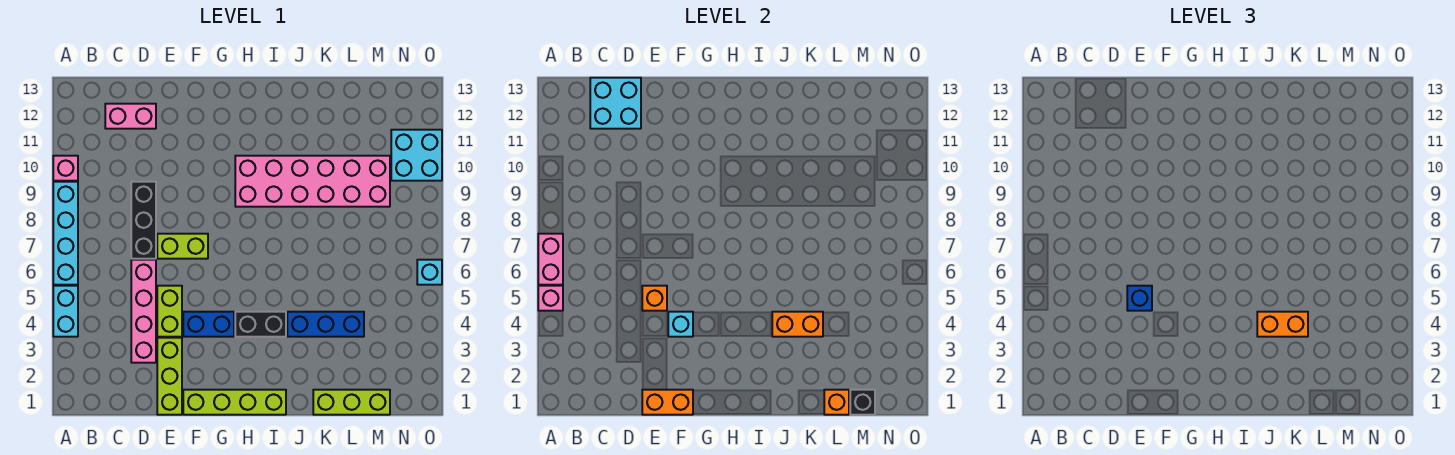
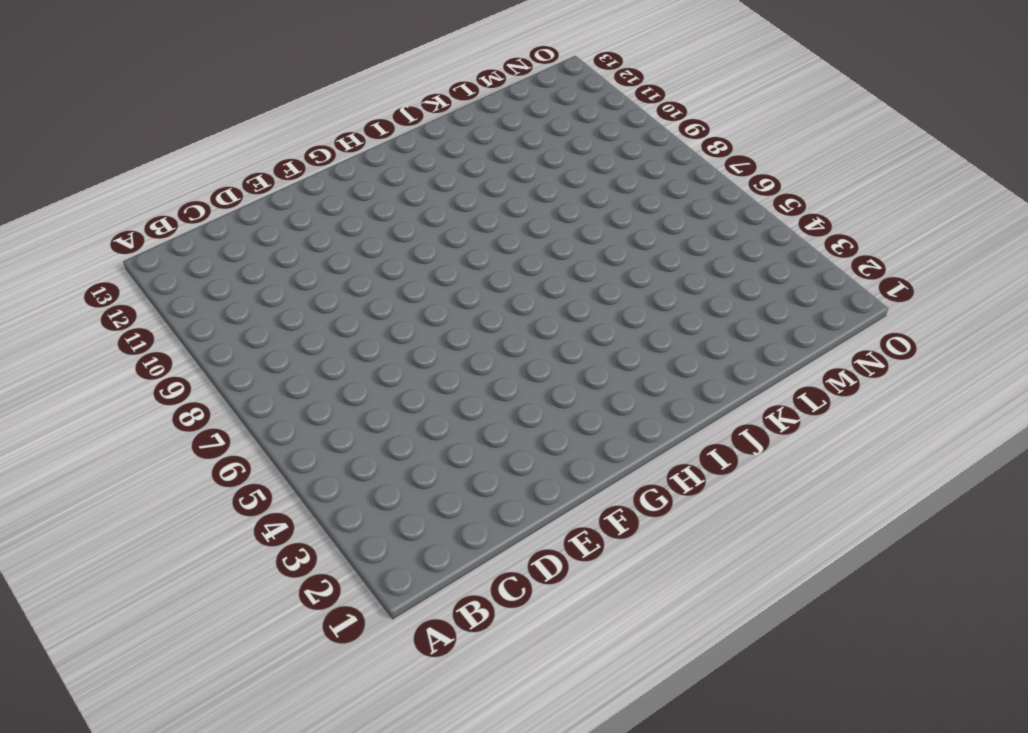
none -> cyan 1x2 brick [53,286,78,337]
none -> cyan 1x4 brick [53,182,78,285]
none -> pink 1x1 brick [53,156,78,181]

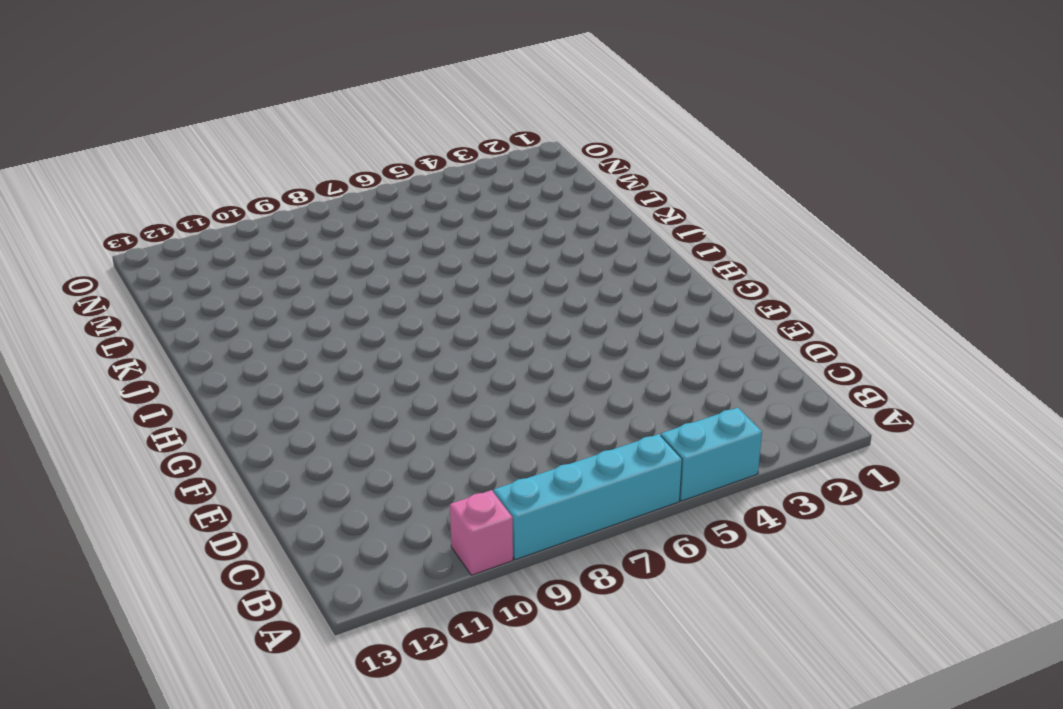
none -> pink 1x2 brick [105,104,156,129]
none -> pink 1x4 brick [131,260,156,363]
none -> black 1x3 brick [131,182,156,259]

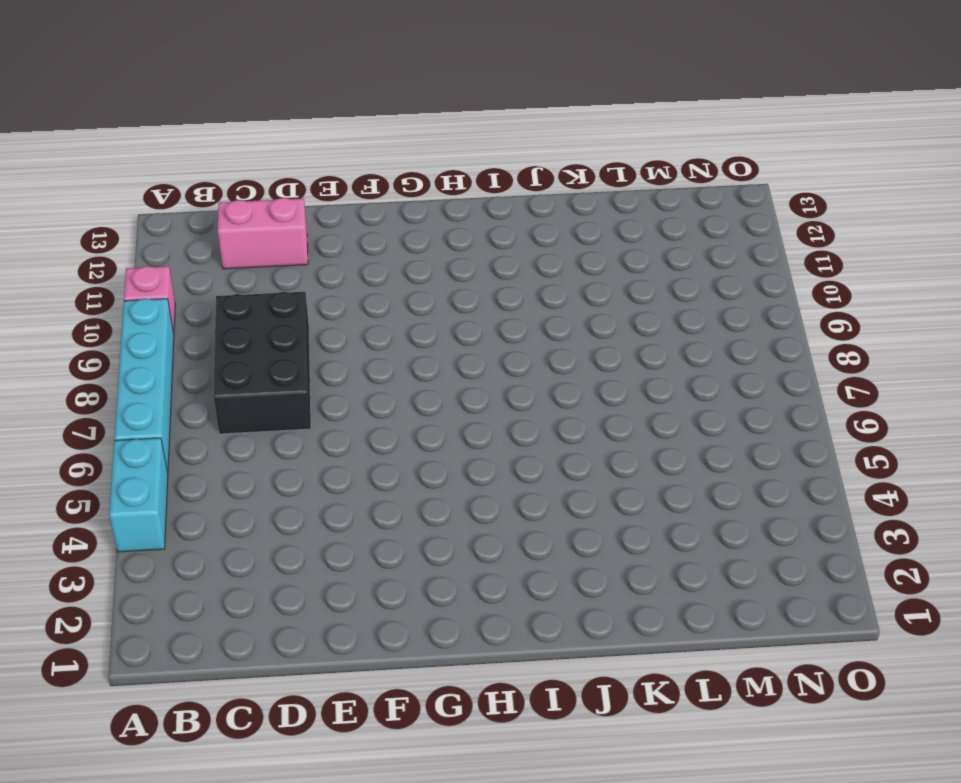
black 2x3 brick [214,292,311,434] -> black 1x3 brick [131,182,156,259]
none -> pink 1x4 brick [131,260,156,363]
none -> lime 1x3 brick [157,338,182,415]
none -> lime 1x2 brick [157,286,182,337]

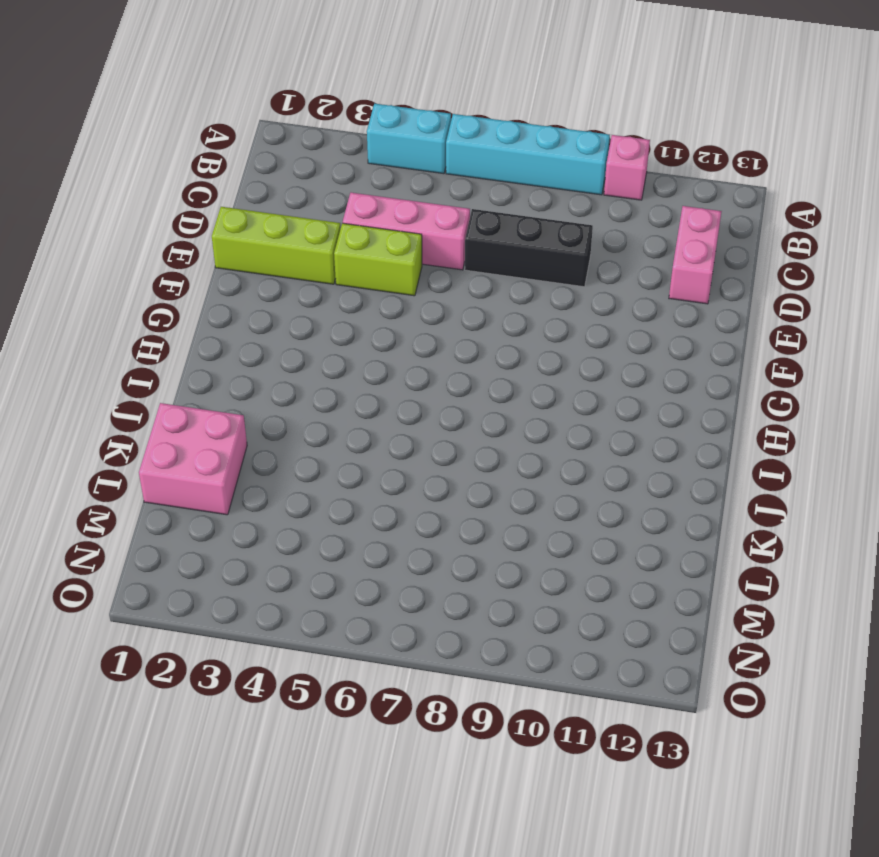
pink 1x3 brick [343,193,470,270] -> pink 1x4 brick [131,260,156,363]
pink 2x2 brick [139,403,247,515] -> lime 1x3 brick [313,390,390,415]
none -> lime 1x2 brick [157,234,208,259]
none -> lime 1x4 brick [183,390,286,415]
none -> blue 1x2 brick [183,312,234,337]

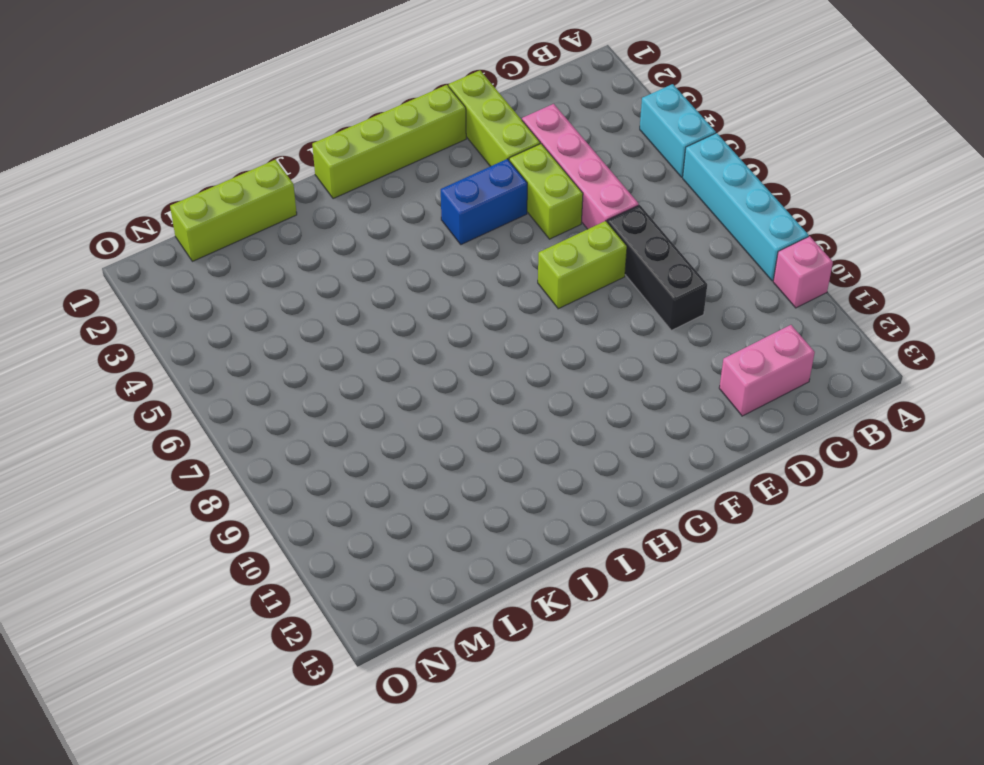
none -> black 1x2 brick [235,312,286,337]
none -> pink 2x6 brick [235,156,390,207]
none -> blue 1x3 brick [287,312,364,337]

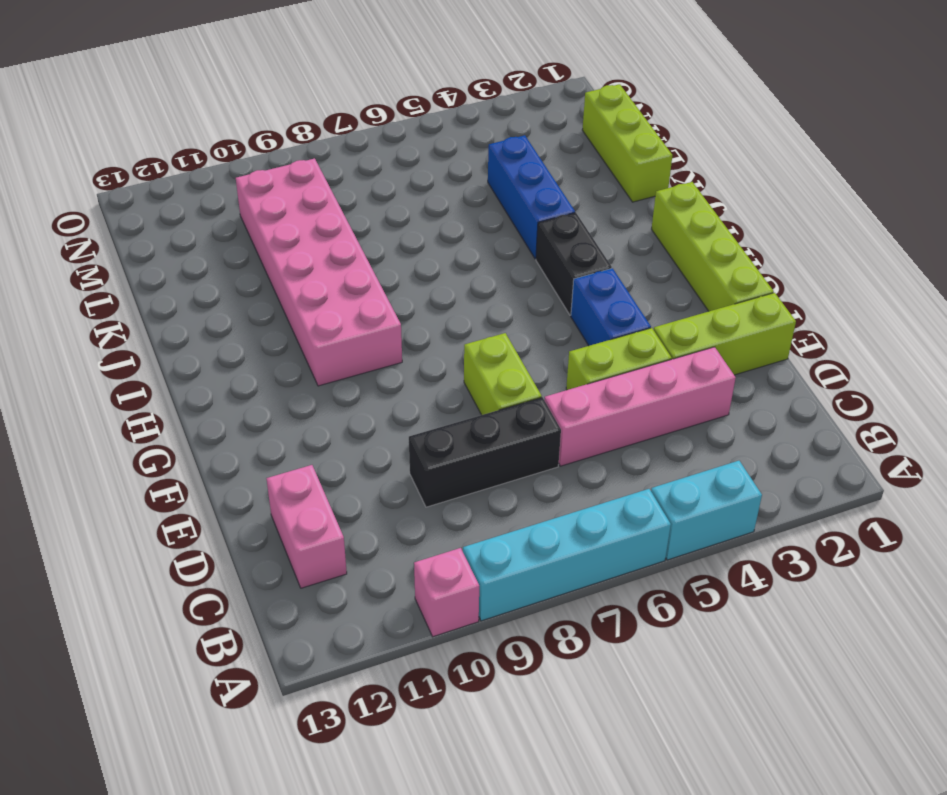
none -> cyan 2x2 brick [391,130,442,181]
none -> cyan 1x1 brick [417,260,442,285]
none -> pink 1x1 brick [538,286,563,311]

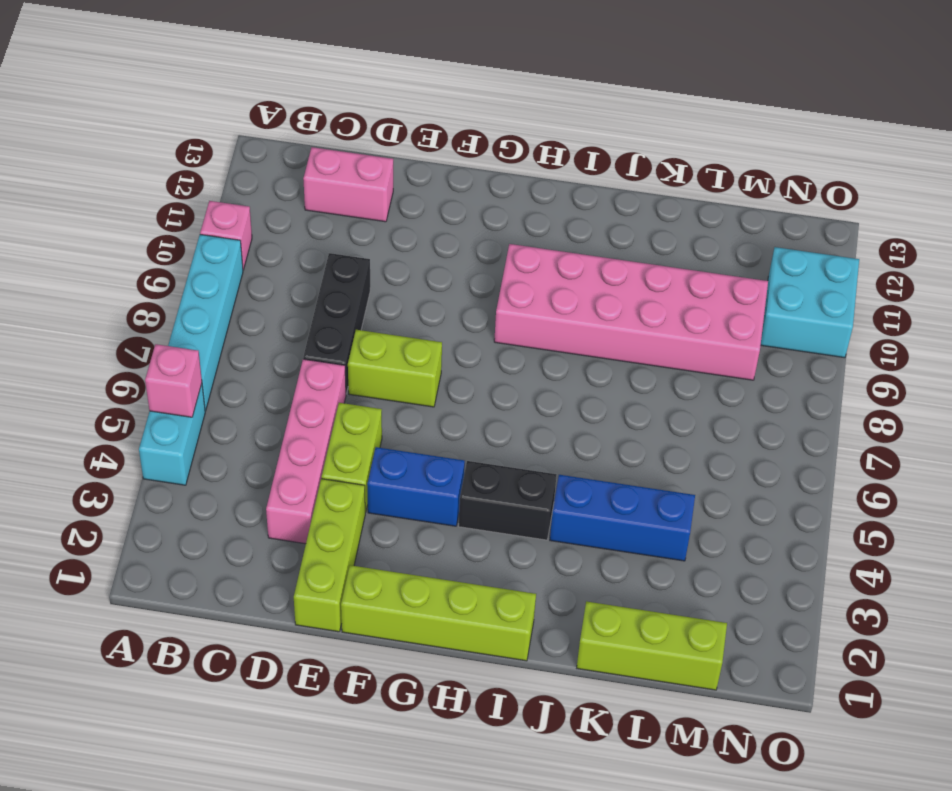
none -> cyan 1x1 brick [417,260,442,285]
none -> pink 1x2 brick [538,234,563,285]
none -> cyan 2x2 brick [590,78,641,129]

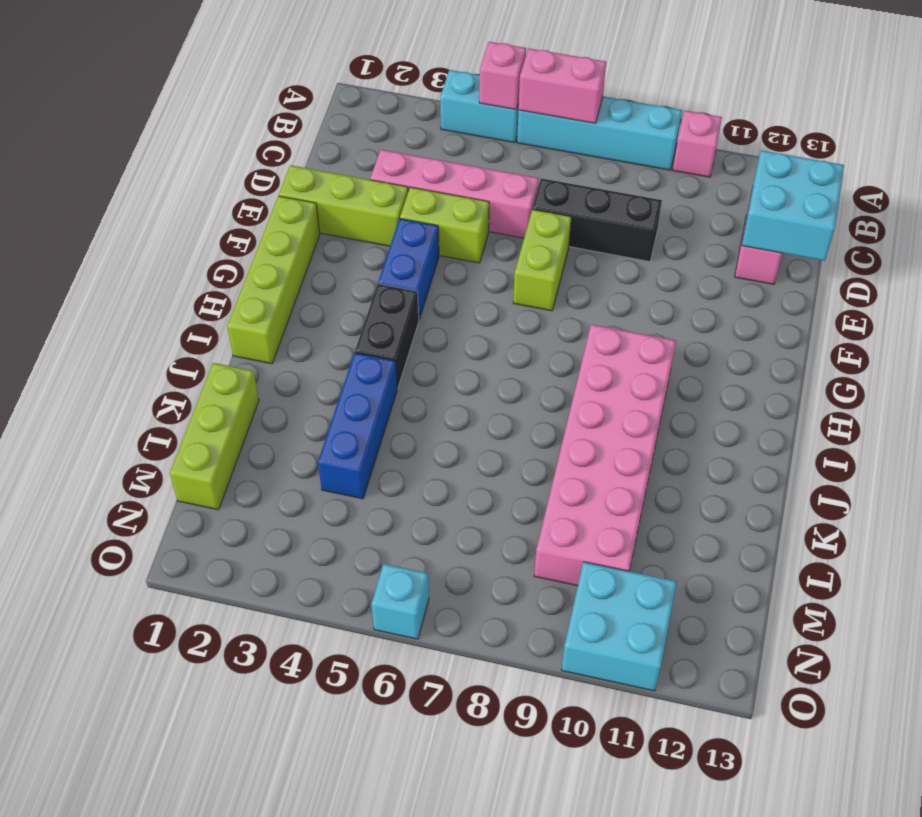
none -> orange 1x2 brick [642,390,693,415]
none -> orange 1x1 brick [642,286,667,311]
none -> cyan 1x1 brick [668,312,693,337]

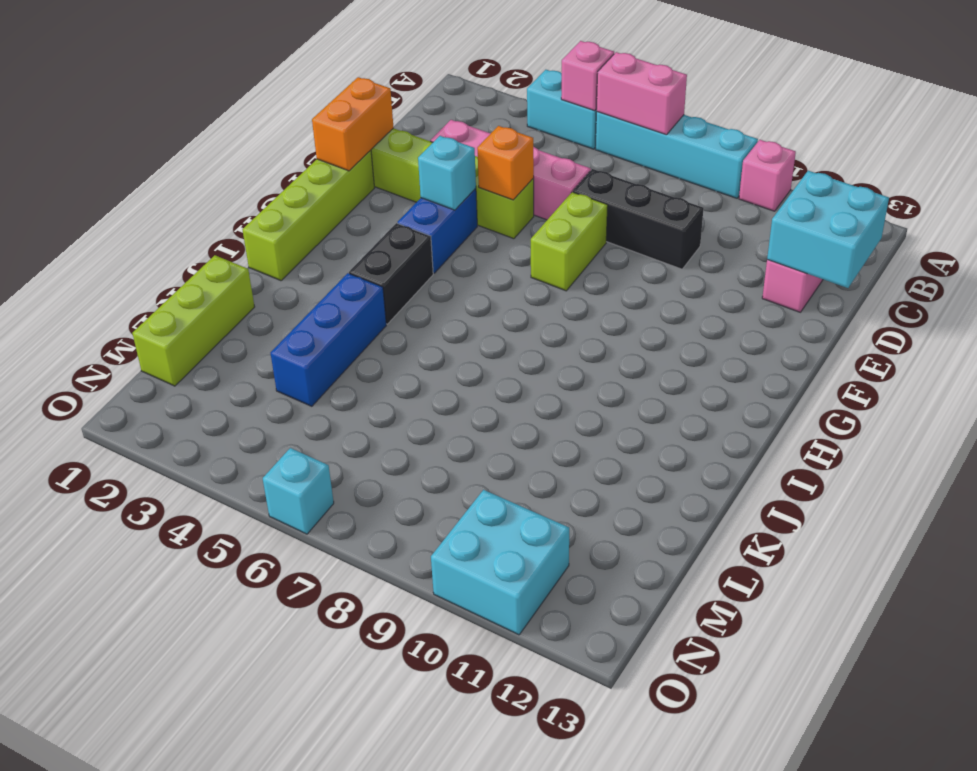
none -> pink 2x6 brick [235,156,390,207]
none -> orange 1x2 brick [772,312,823,337]
none -> orange 1x1 brick [824,390,849,415]

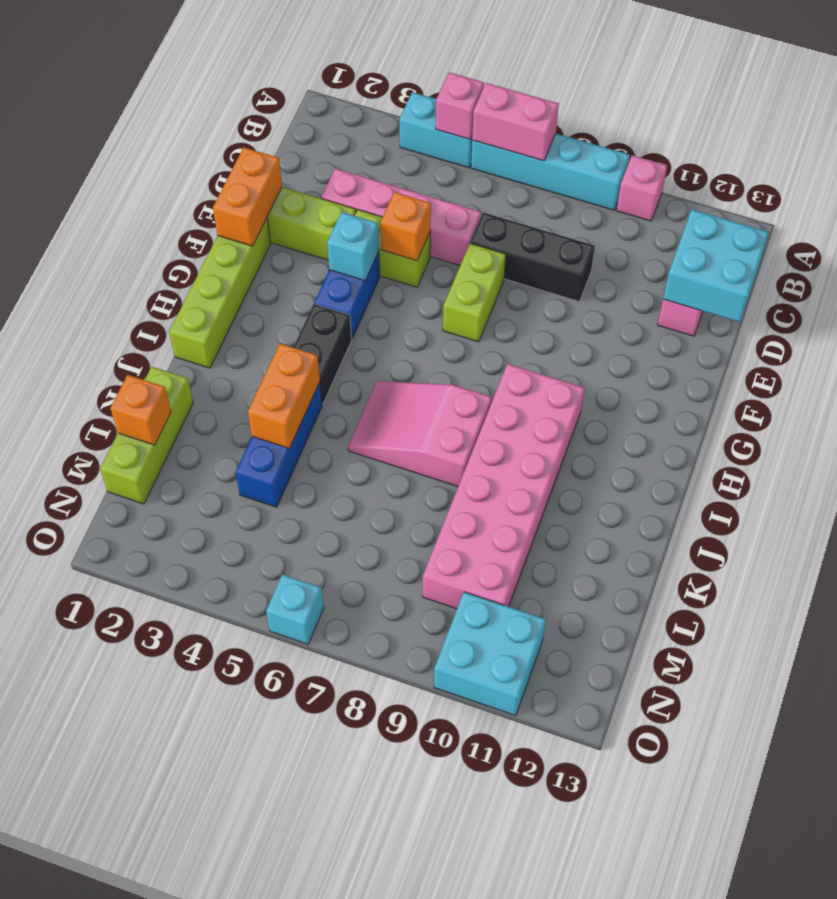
pink 2x3 slope [348,381,492,486] -> none
none -> black 1x1 brick [850,390,875,415]
none -> blue 1x1 brick [1127,286,1152,311]
none -> orange 1x2 brick [1257,312,1308,337]

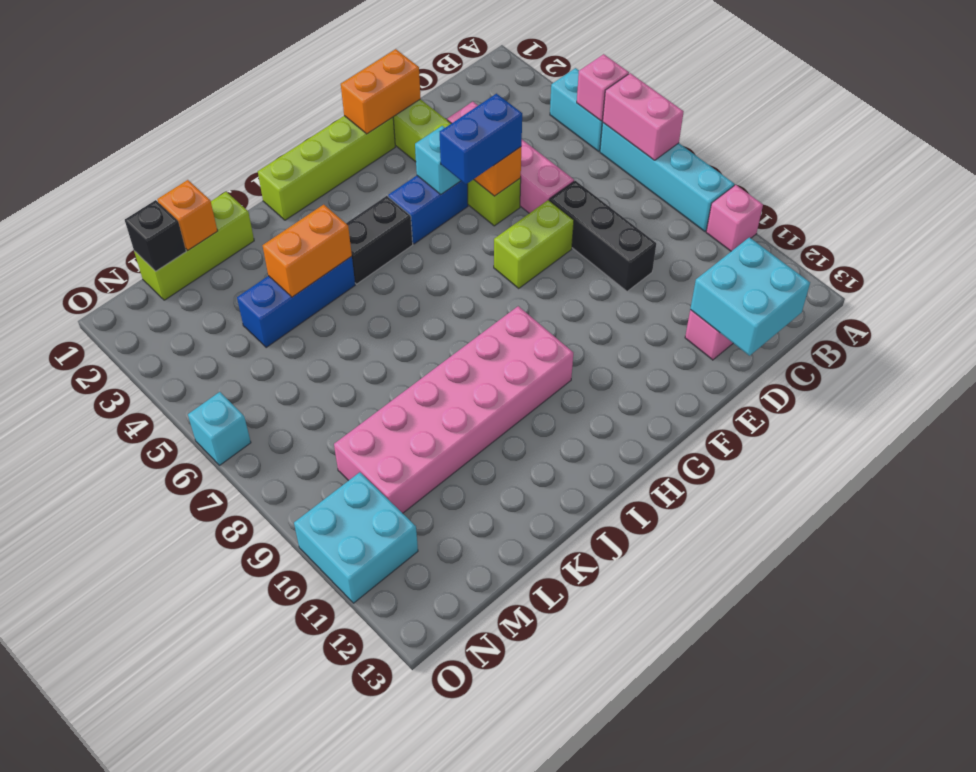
blue 1x2 brick [440,94,522,184] -> blue 1x1 brick [1127,286,1152,311]
none -> orange 1x2 brick [1257,312,1308,337]

